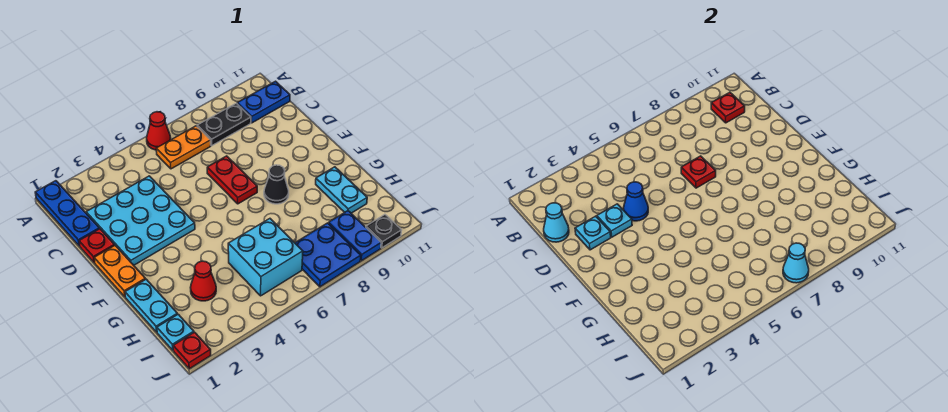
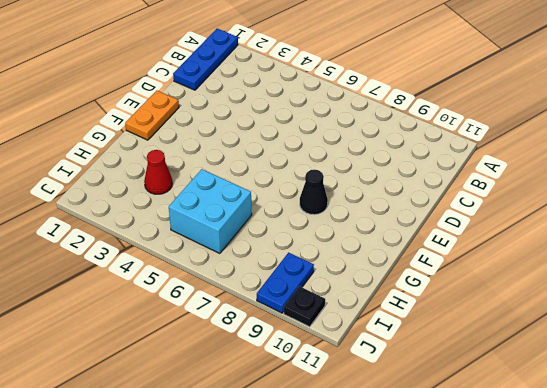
none -> red 1x1 cone [147,112,171,150]
none -> orange 1x2 plate [156,126,211,169]
none -> black 1x2 plate [197,103,251,146]

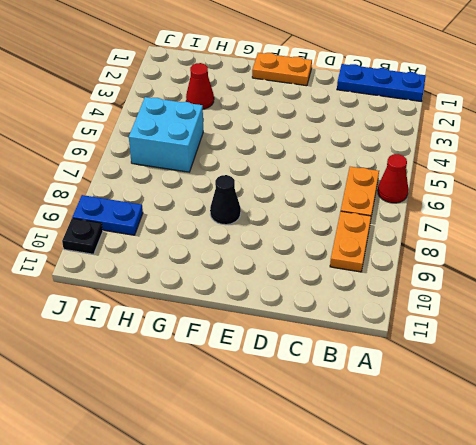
orange 1x2 plate [330,211,371,272] -> black 1x2 plate [197,103,251,146]
none -> blue 1x2 plate [237,81,290,123]
none -> cyan 3x3 plate [86,176,195,265]
none -> red 1x1 plate [79,229,115,263]

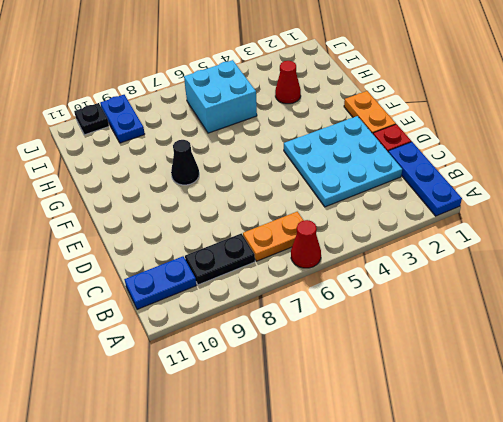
none -> red 1x2 plate [207,156,257,204]
none -> cyan 1x2 plate [125,279,178,332]
none -> cyan 1x2 plate [316,167,367,213]

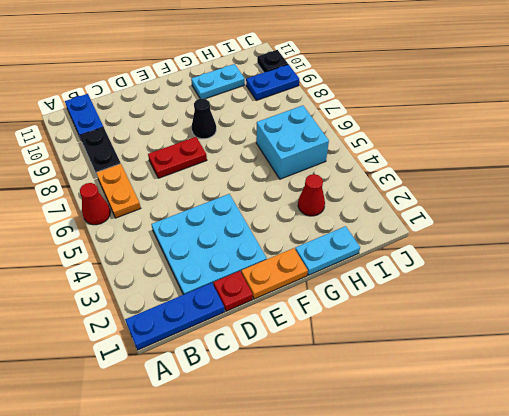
none -> cyan 1x1 plate [157,314,194,350]
none -> blue 2x2 plate [295,223,361,287]
none -> red 1x1 plate [173,332,211,369]

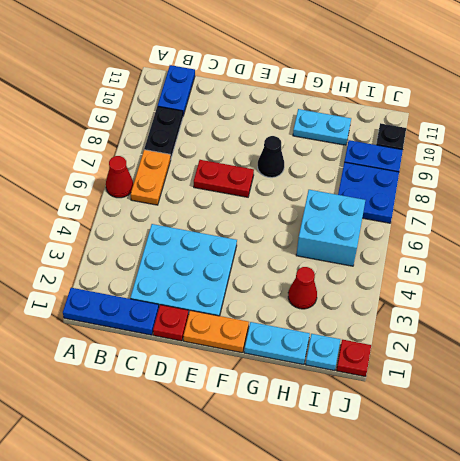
none -> red 1x1 plate [711,92,745,123]
none -> cyan 1x1 cone [544,203,569,242]
none -> cyan 1x1 plate [575,216,611,250]

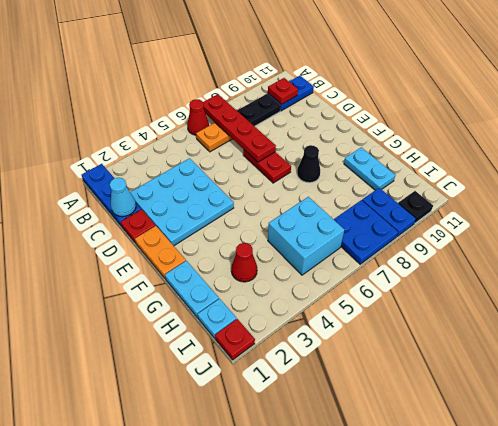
red 1x4 plate [203,94,276,162] -> red 1x1 plate [681,156,716,188]
none -> cyan 1x1 plate [575,216,611,250]
none -> cyan 1x1 plate [597,204,632,237]
none -> blue 1x1 cone [623,182,648,221]

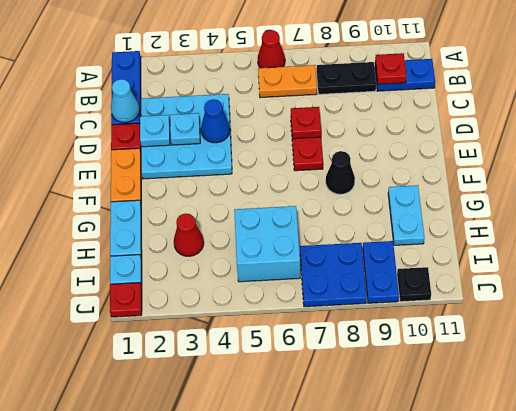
none -> cyan 1x1 cone [783,243,809,283]

